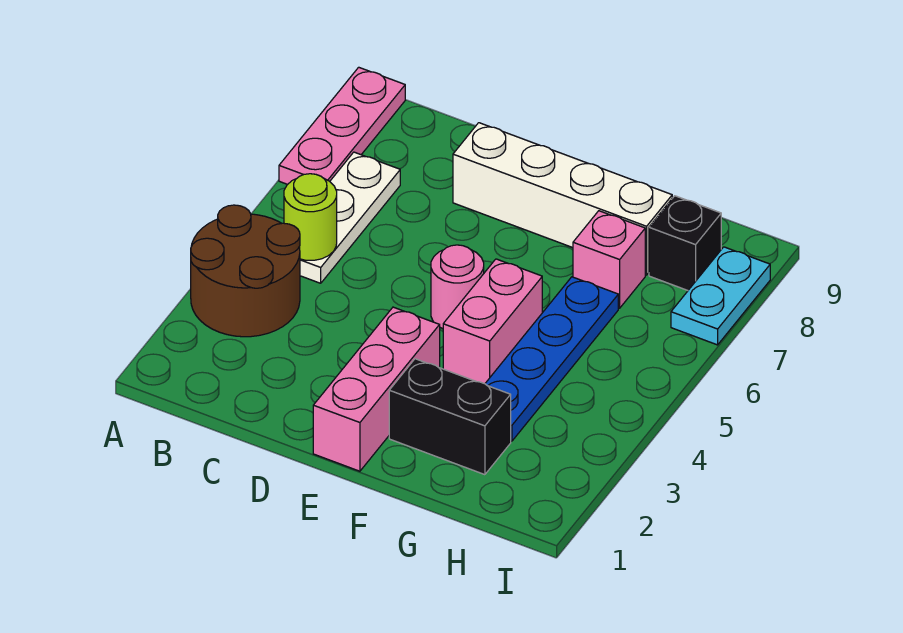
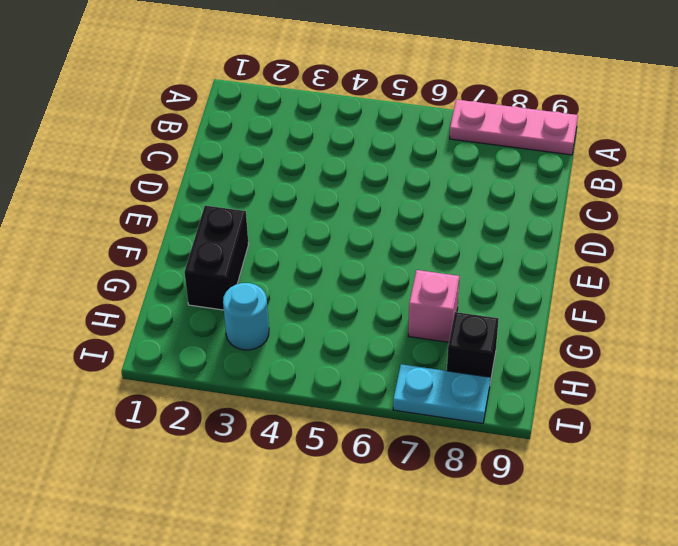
cyan 1x1 round brick [223,283,269,350] -> none
none -> brown 2x2 round brick [191,205,300,337]
none -> white 1x3 plate [300,152,400,283]
none -> white 1x4 brick [453,123,672,275]

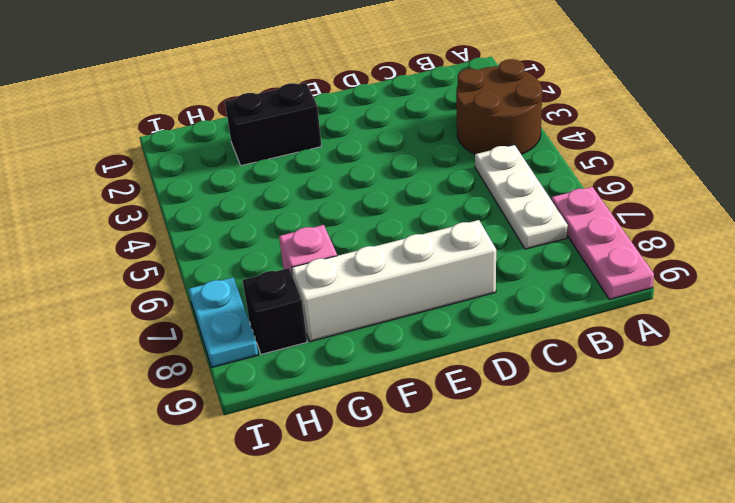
none -> pink 1x3 brick [313,307,440,471]
none -> pink 1x1 round brick [431,245,484,329]
none -> pink 1x2 brick [443,259,542,384]

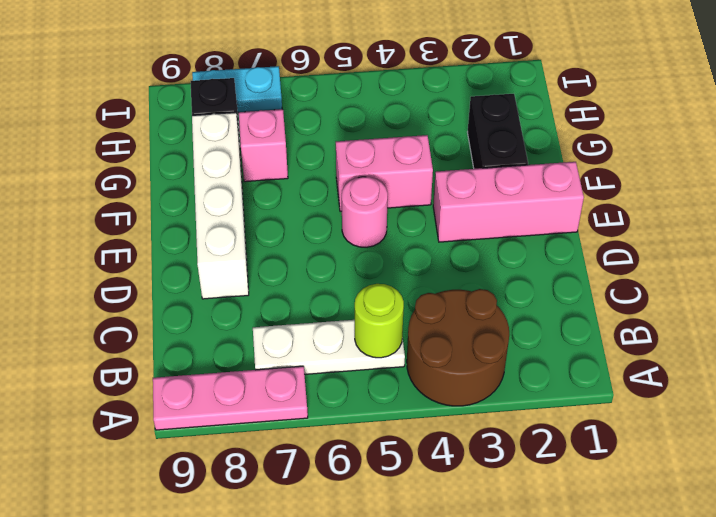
none -> blue 1x4 plate [485,277,618,441]

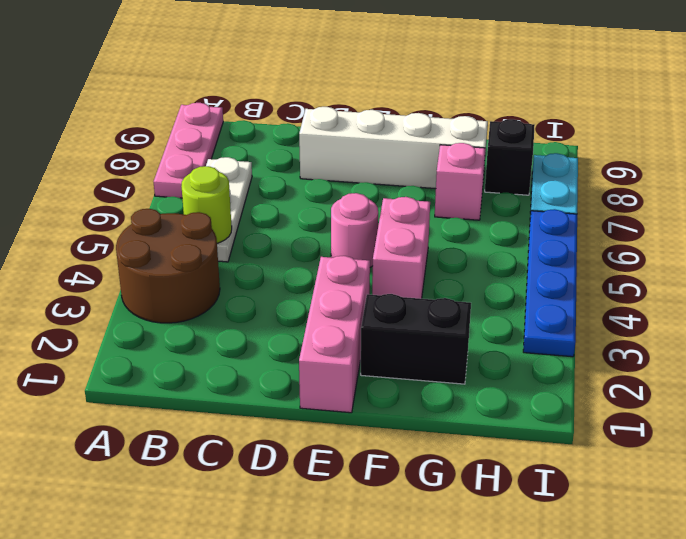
blue 1x4 plate [523,209,577,357] -> blue 1x4 plate moved to [485,277,618,441]

